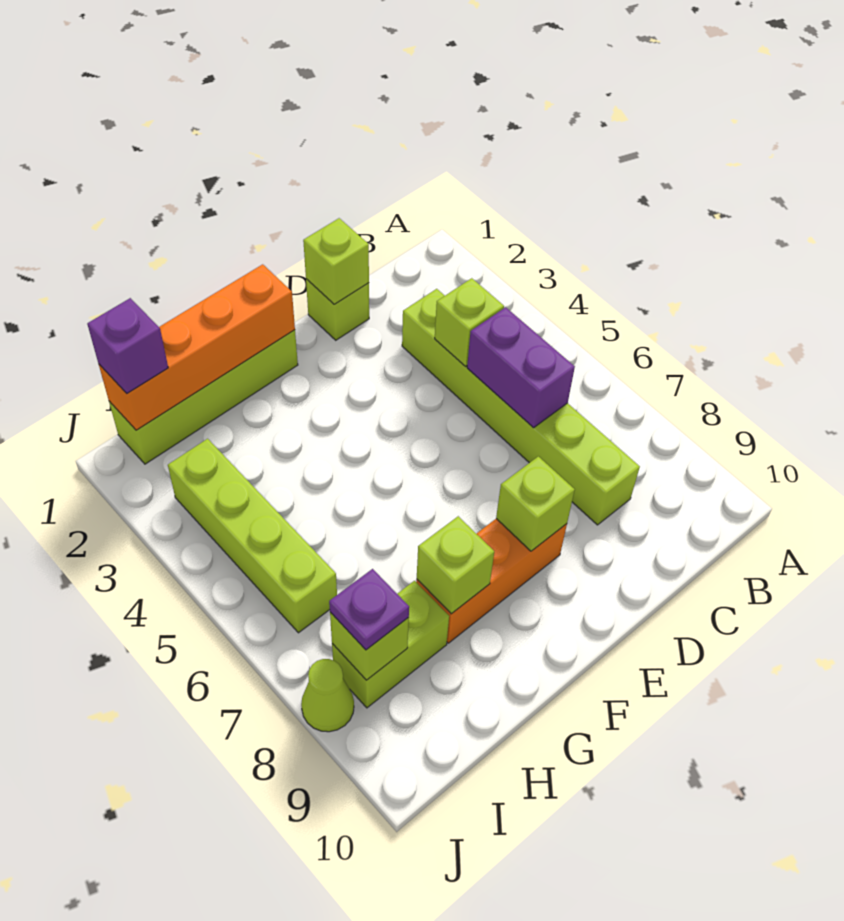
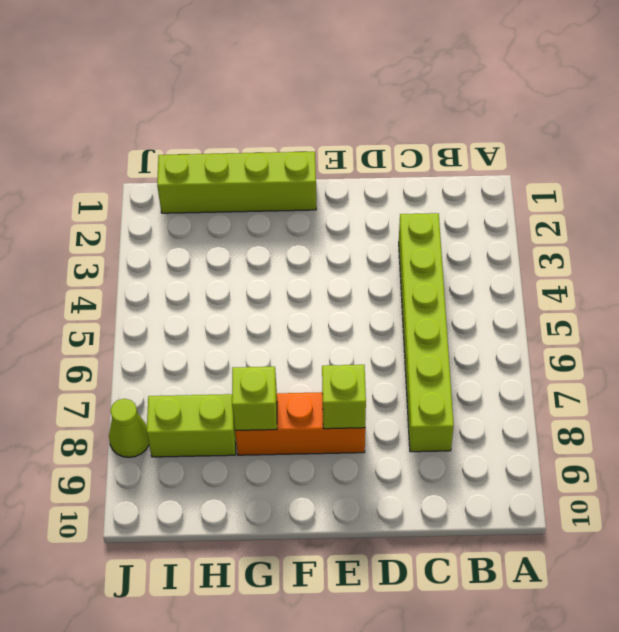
none -> lime 1x1 brick [306,279,369,340]
none -> lime 1x4 brick [168,439,337,633]
none -> lime 1x1 brick [435,278,504,367]

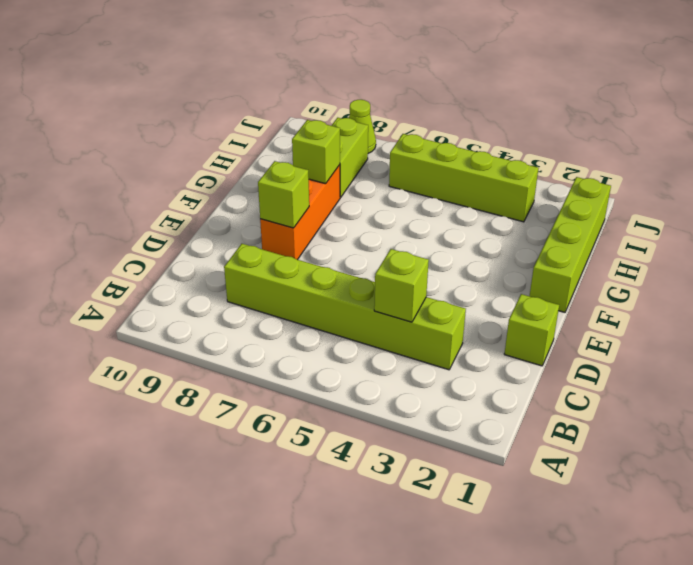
none -> purple 1x2 brick [467,307,575,428]
none -> lime 1x1 brick [303,218,369,304]
none -> orange 1x4 brick [99,264,295,430]

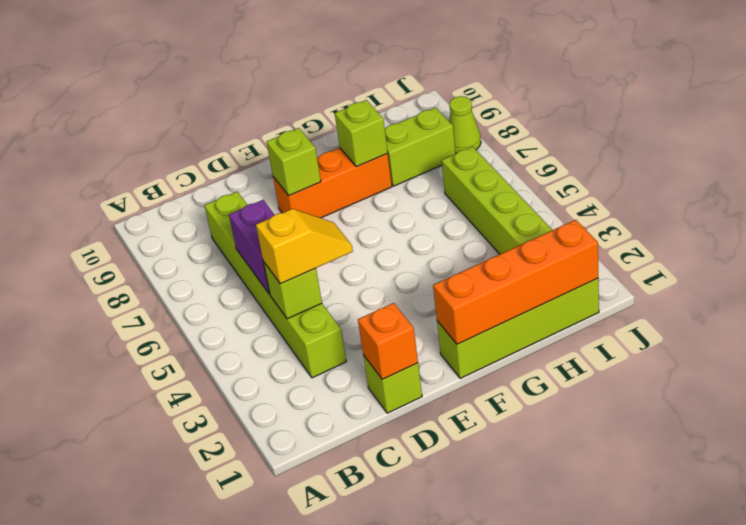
yellow 1x2 slope [256,209,353,284] -> none
orange 1x1 brick [358,303,418,379] -> lime 1x1 brick [303,218,369,304]
none -> lime 1x1 brick [330,612,409,680]
none -> purple 1x1 brick [87,298,168,393]
none -> purple 1x1 plate [329,569,409,650]

